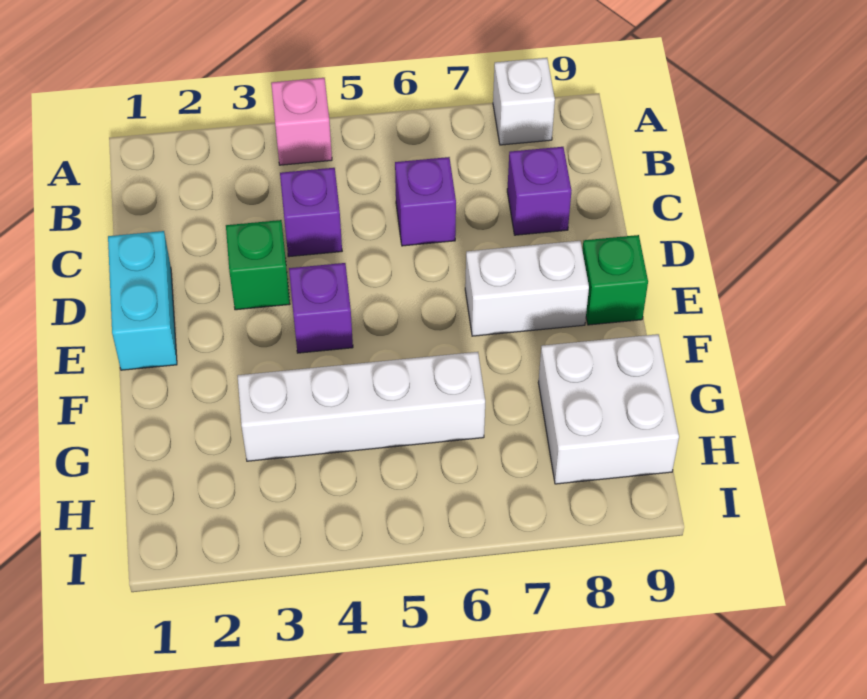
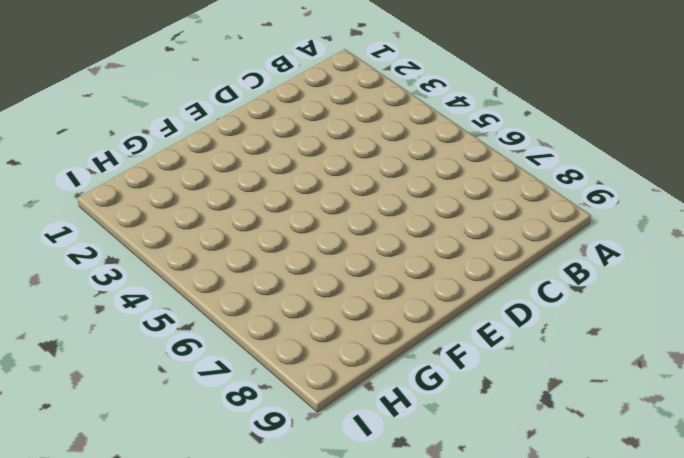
none -> pink 1x1 brick [271,78,332,165]
none -> white 1x1 brick [493,58,555,145]
none -> purple 1x1 brick [280,168,342,257]

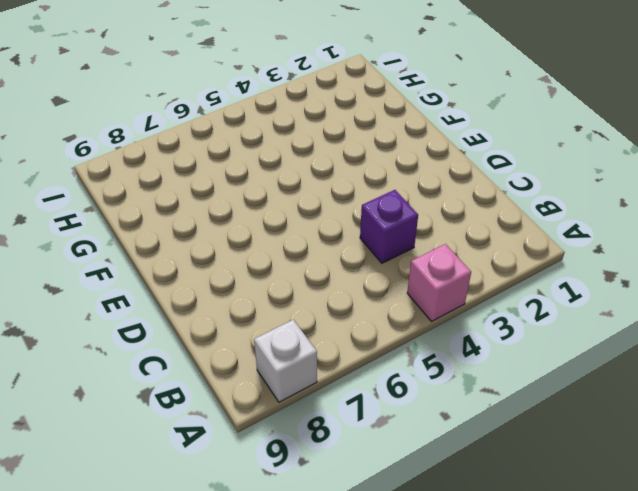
none -> purple 1x1 brick [395,157,456,246]
none -> purple 1x1 brick [507,147,571,235]
none -> cyan 1x2 brick [108,231,177,370]

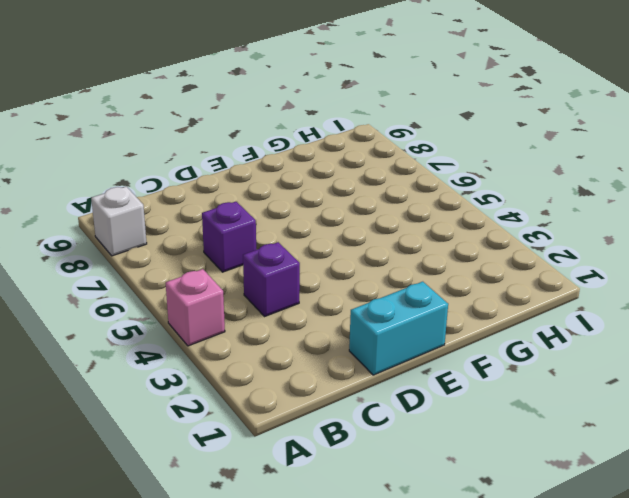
none -> purple 1x1 brick [507,147,571,235]
none -> green 1x1 brick [226,220,290,310]
none -> purple 1x1 brick [289,263,353,353]

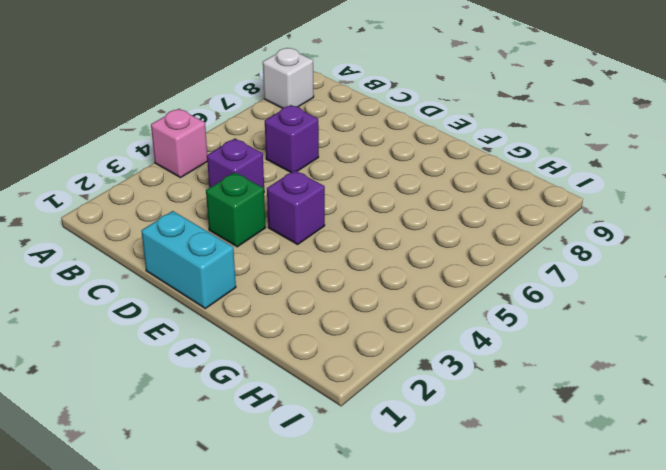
none -> purple 1x1 brick [507,147,571,235]
none -> white 1x2 brick [465,241,589,336]
none -> green 1x1 brick [582,235,648,325]

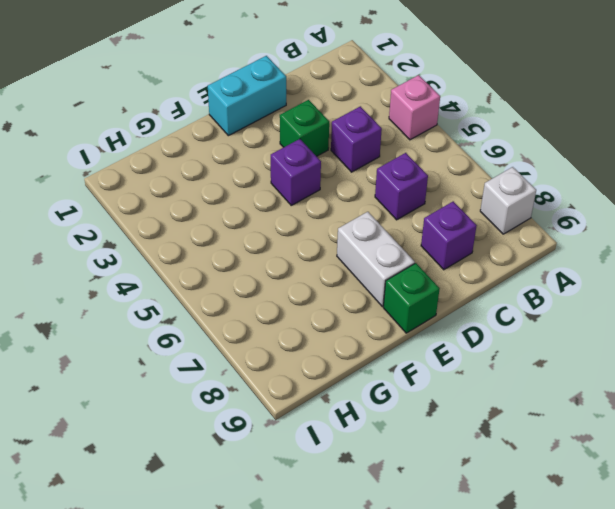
none -> white 1x4 brick [238,352,485,461]
none -> white 2x2 brick [538,334,679,484]

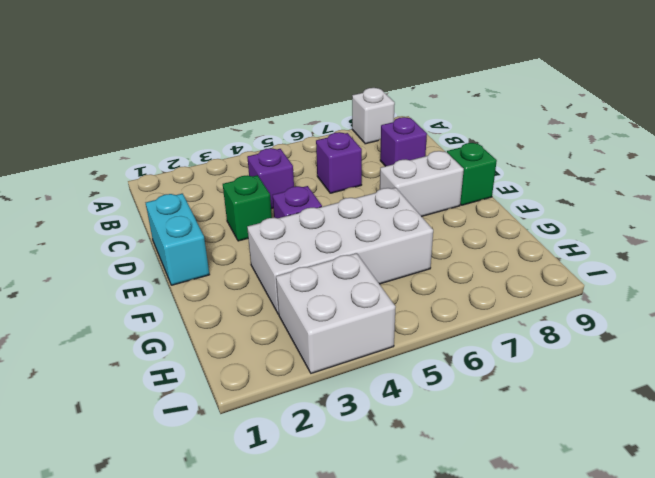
white 2x4 brick [247,188,433,314] -> white 1x4 brick [238,352,485,461]
white 2x2 brick [276,253,396,373] -> white 2x2 brick moved to [538,334,679,484]
none -> pink 1x1 brick [271,78,332,165]

